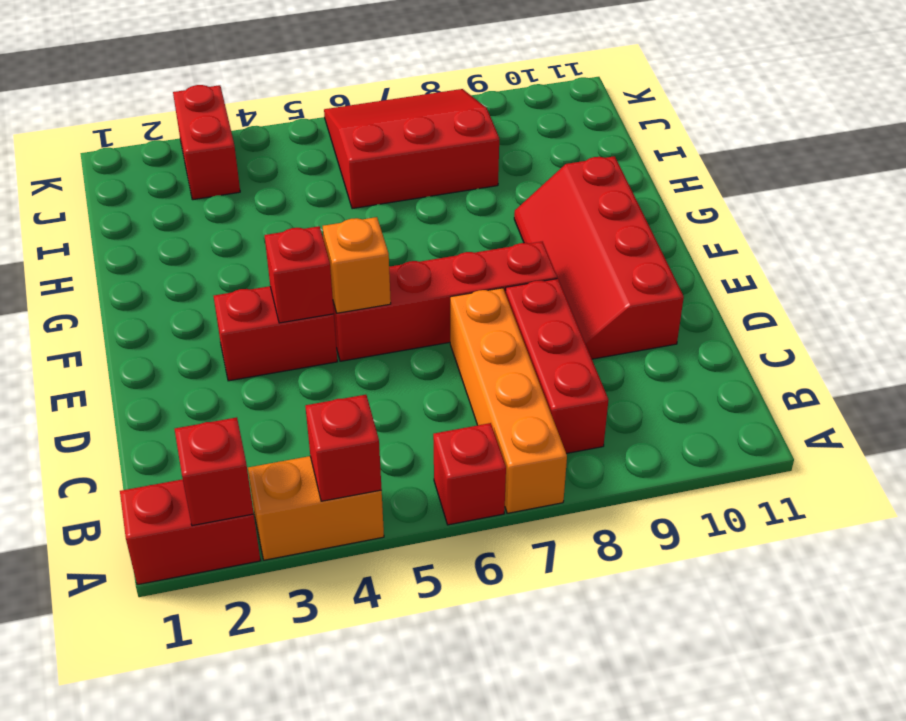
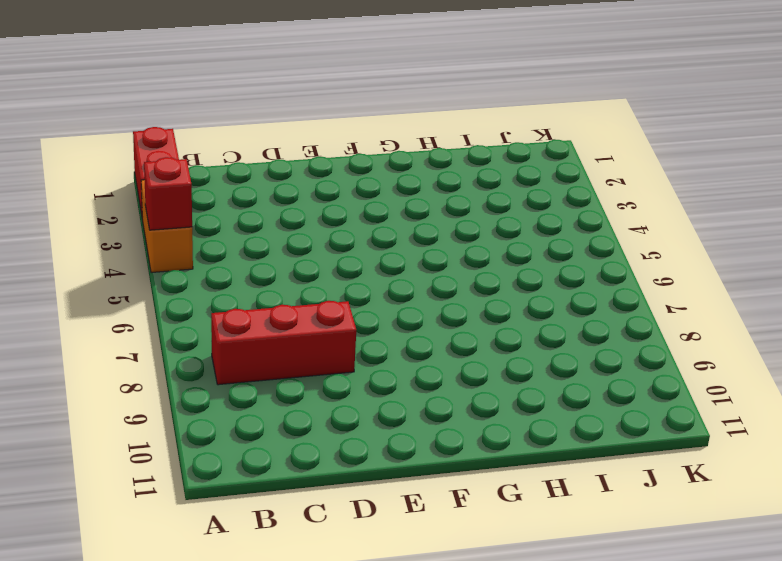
none -> red 1x1 brick [433,423,506,525]
none -> orange 1x4 brick [450,288,567,513]
none -> red 2x4 slope [514,156,684,359]

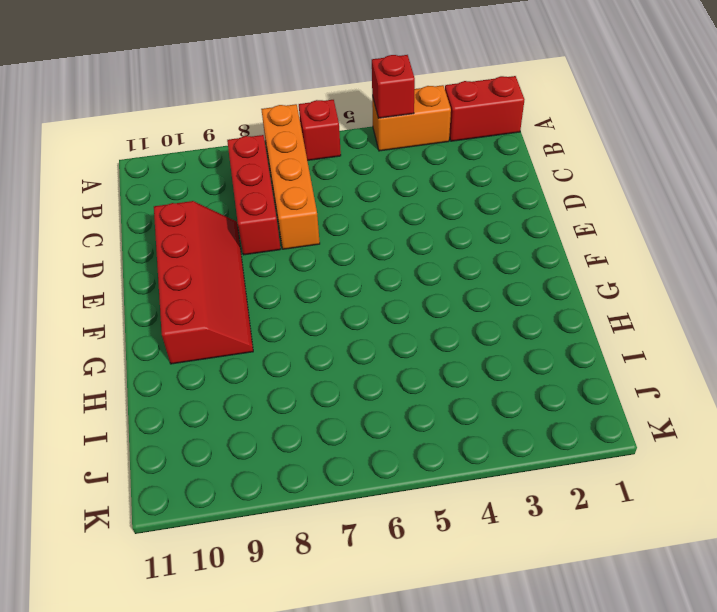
none -> red 1x2 brick [214,286,337,381]
none -> red 1x4 brick [333,242,557,361]
none -> red 3x3 slope [324,89,499,209]

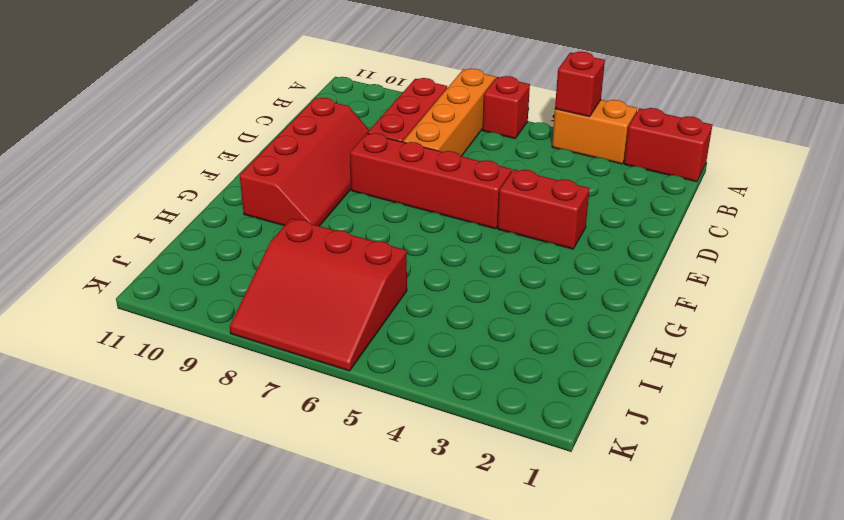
none -> red 1x2 brick [173,85,240,200]
none -> red 1x1 brick [175,417,254,526]
none -> red 1x1 brick [264,226,334,323]

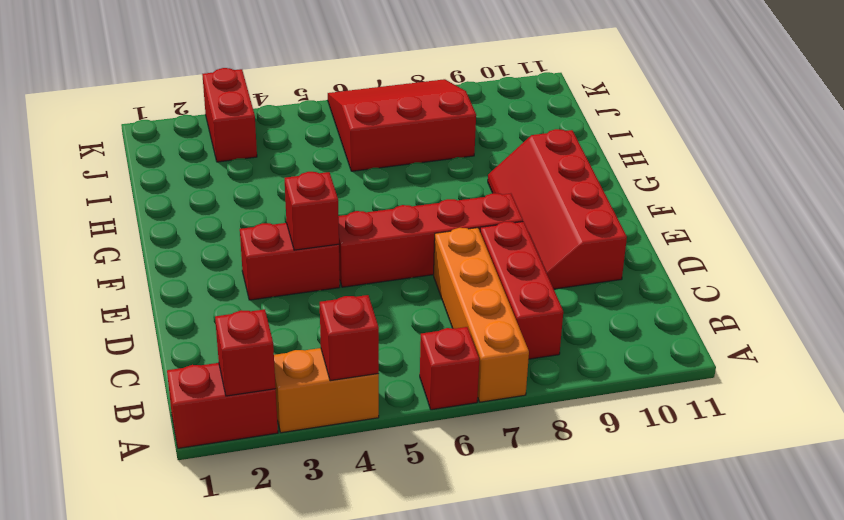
none -> orange 1x1 brick [323,217,391,313]

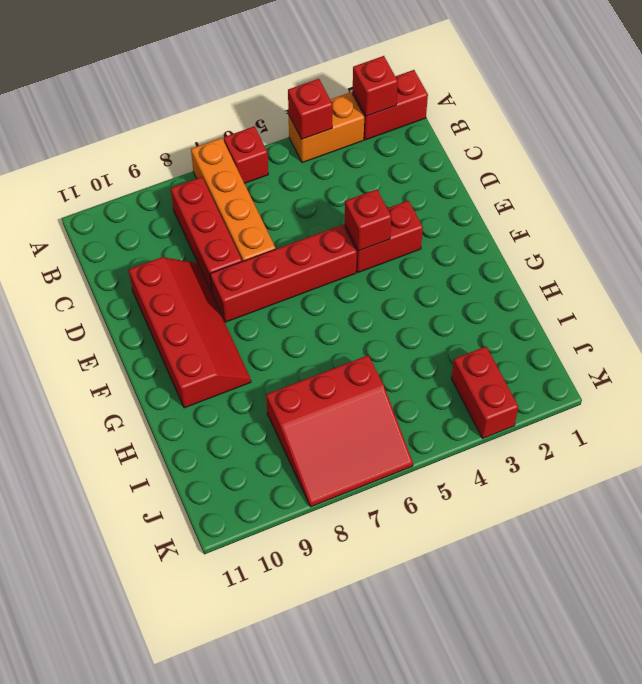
none -> orange 1x1 brick [323,217,391,313]

